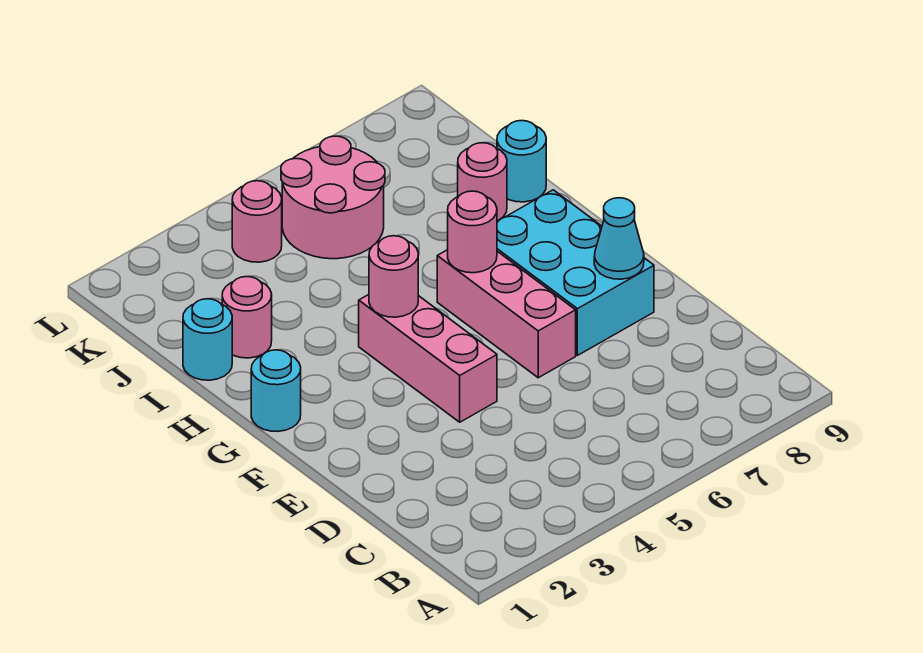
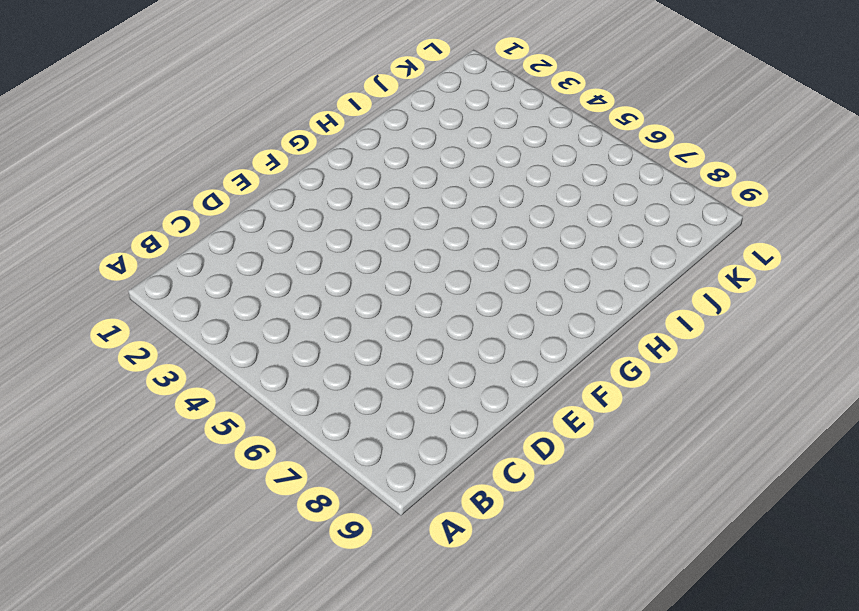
none -> pink 1x3 brick [359,295,497,422]
none -> pink 1x3 brick [437,250,576,378]
none -> cyan 2x3 brick [497,190,654,355]

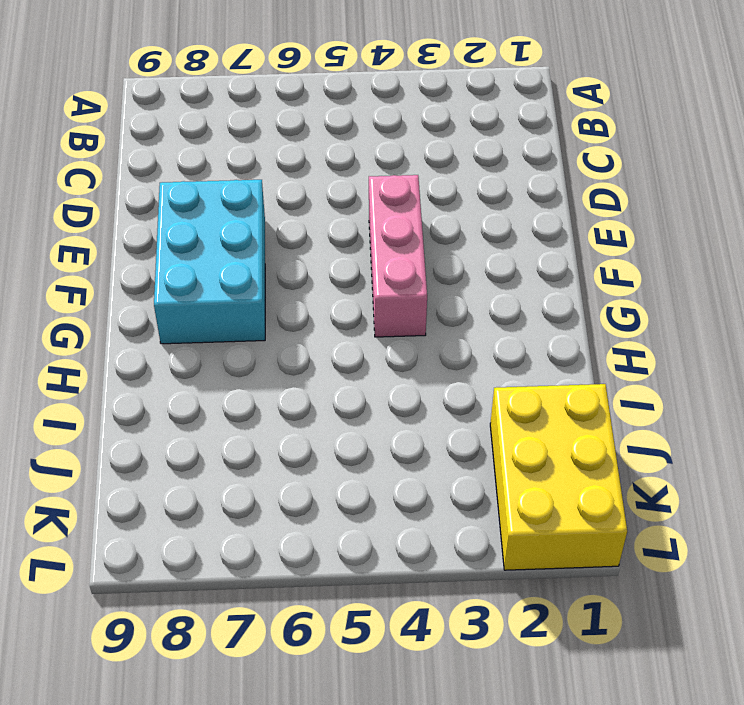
yellow 2x3 brick [490,384,627,570] -> none
none -> pink 1x3 brick [437,250,576,378]
none -> cyan 1x1 round brick [251,350,301,431]
none -> cyan 1x1 round brick [183,299,232,380]

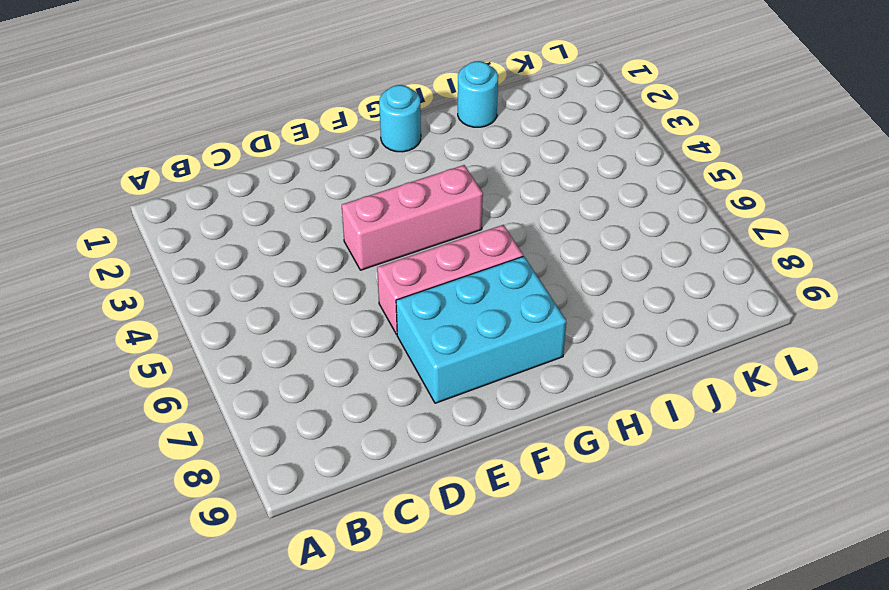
none -> pink 1x1 round brick [222,277,272,358]
none -> pink 1x1 round brick [458,143,507,221]
none -> cyan 1x1 round brick [497,121,546,202]

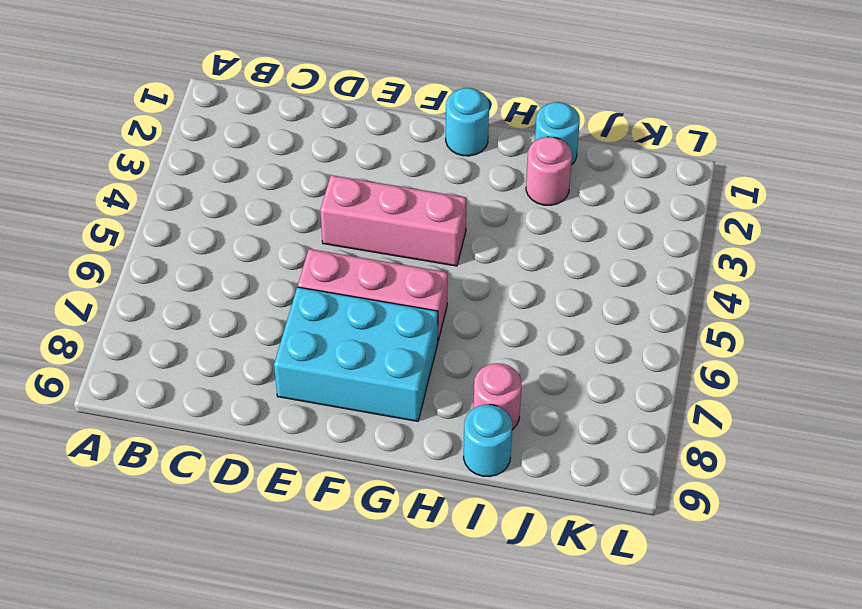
none -> pink 2x2 round brick [281,136,385,259]
none -> pink 1x1 round brick [232,181,282,262]
none -> cyan 1x1 cone [594,198,644,279]

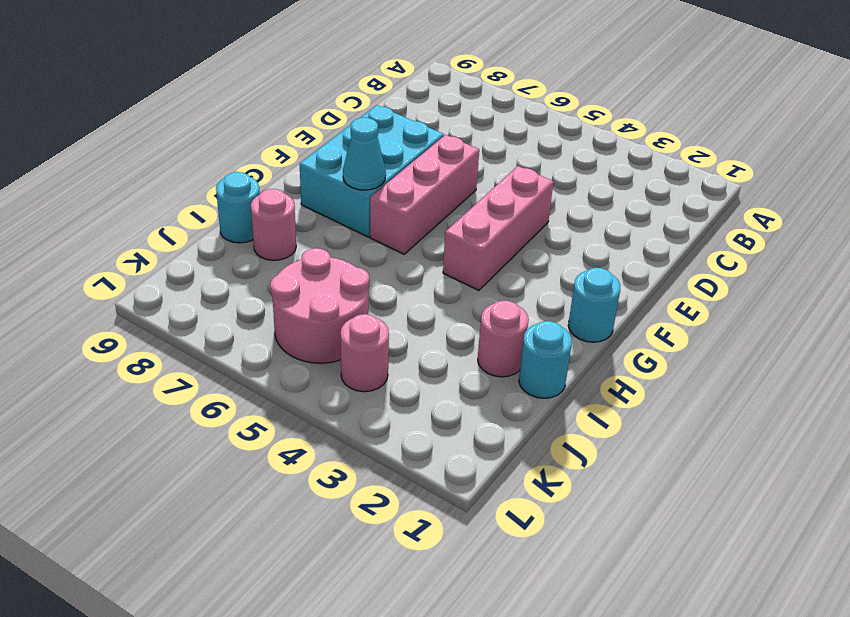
cyan 1x1 cone [343,118,386,190] -> cyan 1x1 cone moved to [594,198,644,279]
none -> pink 1x1 round brick [369,236,418,317]
none -> pink 1x1 round brick [448,191,497,273]

